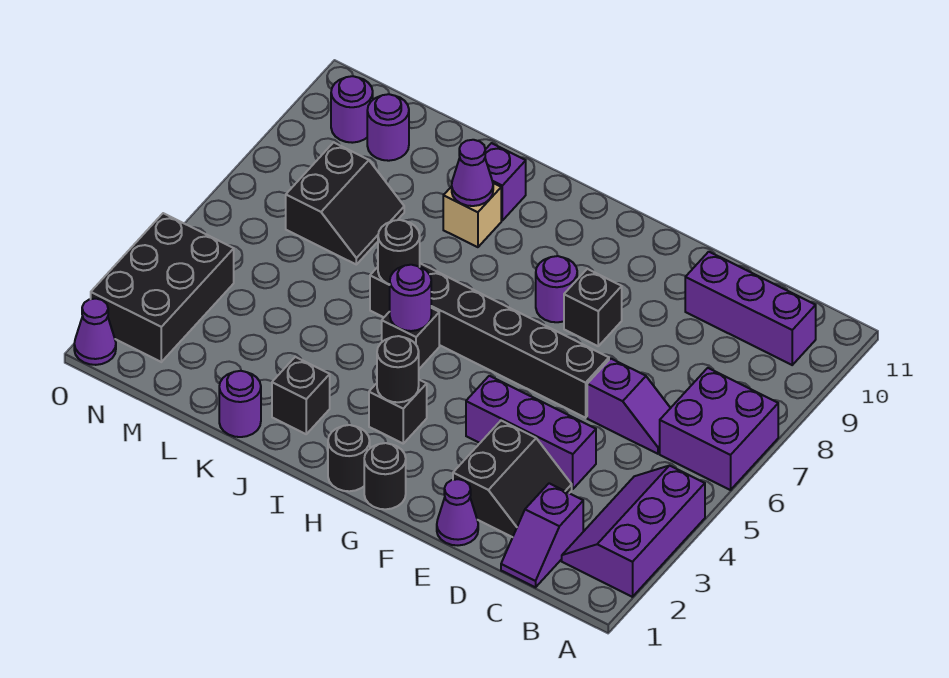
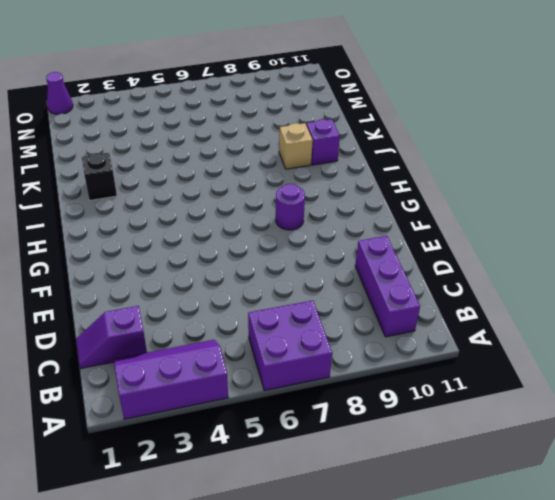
none -> purple 1x2 slope [587,359,670,454]
none -> black 2x2 slope [453,421,572,537]
none -> purple 1x3 brick [466,376,596,489]

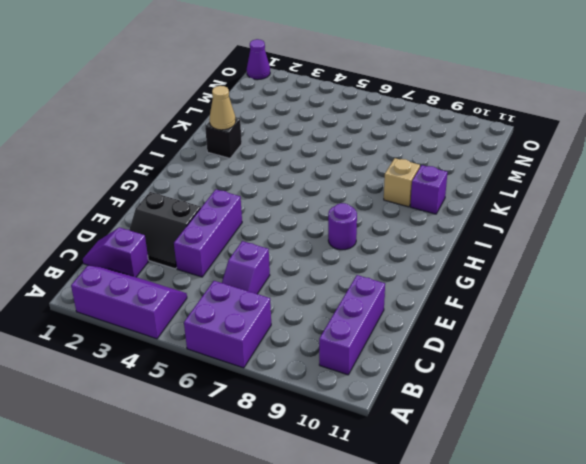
tan 1x1 cone [209,86,236,130] -> none
none -> purple 1x1 cone [437,479,478,545]
none -> black 1x6 brick [370,263,609,418]
none -> black 1x1 brick [564,269,622,346]

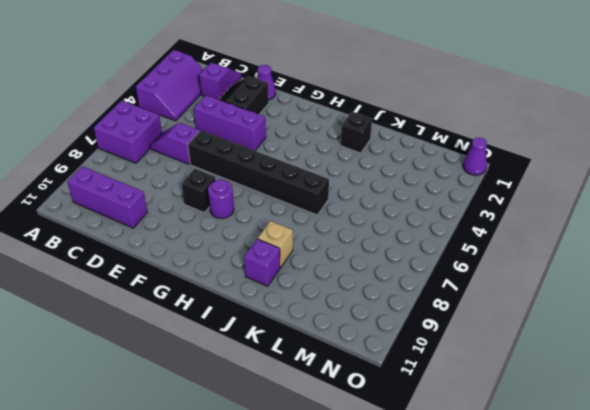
none -> black 1x1 round brick [364,443,406,509]
none -> black 1x1 round brick [328,425,370,491]
none -> black 1x1 brick [369,380,427,443]

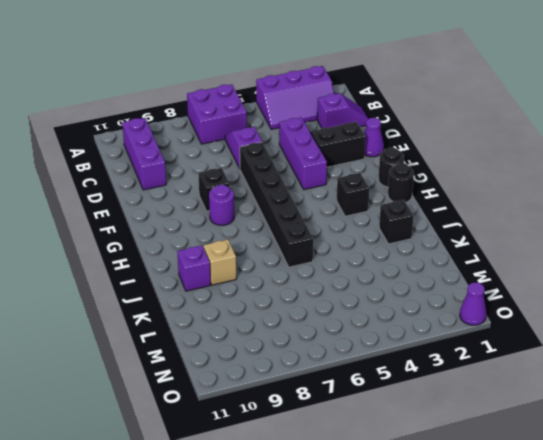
none -> black 1x1 brick [382,308,439,369]
none -> purple 1x1 round brick [219,371,261,437]
none -> black 2x2 slope [286,142,404,264]

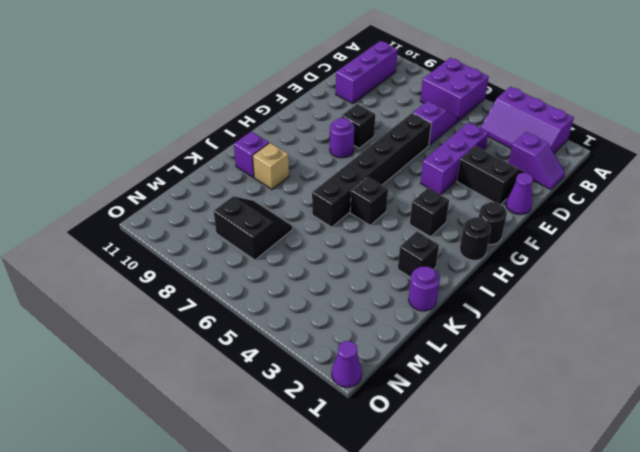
none -> purple 1x1 round brick [367,94,409,161]
none -> black 2x3 brick [91,213,234,362]
none -> purple 1x1 round brick [331,76,373,143]

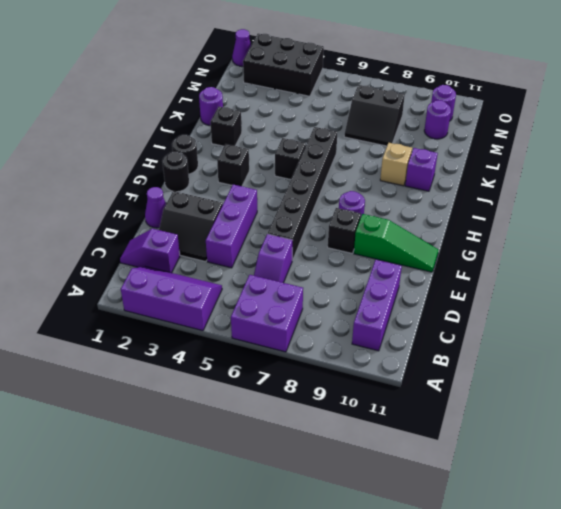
green 1x3 slope [354,214,439,272] -> none
none -> black 1x1 round brick [377,336,419,402]
none -> purple 1x1 round brick [390,265,431,331]
none -> black 1x1 round brick [378,220,420,284]

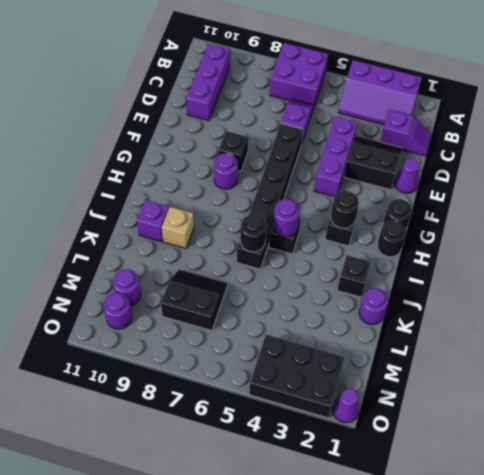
none -> purple 1x1 cone [452,140,493,206]

